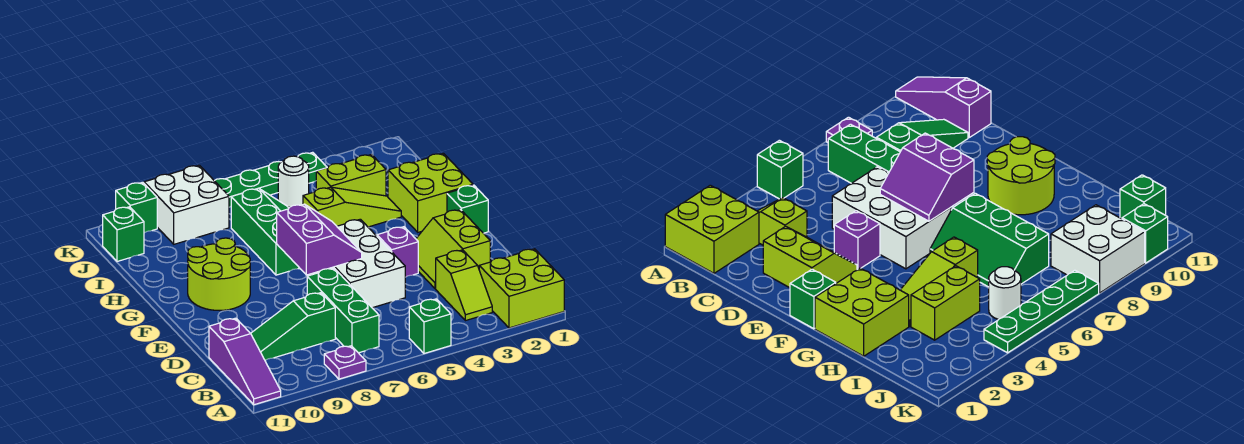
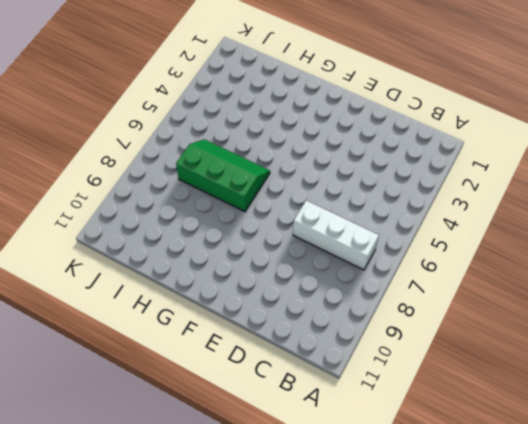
white 1x3 brick [293,200,379,270] -> green 1x3 brick [307,268,379,353]
none -> lime 2x2 brick [479,249,564,328]
none -> green 1x1 brick [409,299,451,354]
none -> purple 1x1 plate [324,346,366,379]

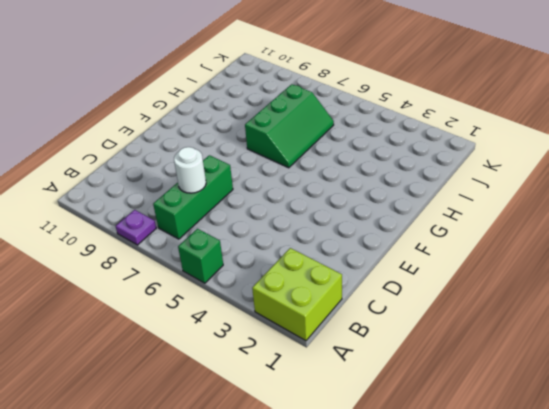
white 1x1 round brick [174,147,206,193] -> white 1x1 round brick moved to [278,156,309,207]
none -> purple 1x3 slope [209,318,281,405]
none -> lime 1x2 slope [436,250,492,321]
none -> green 1x3 slope [251,293,335,360]

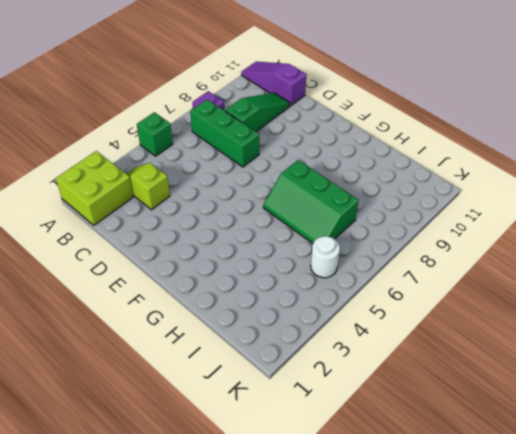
none -> lime 2x2 slope [416,210,490,289]
none -> white 2x3 brick [312,219,405,308]
none -> purple 1x1 brick [377,227,418,277]

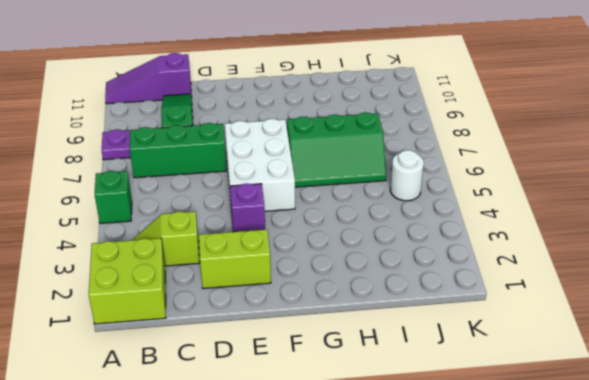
white 2x3 brick [225,119,295,211] -> white 2x3 brick turned to [312,219,405,308]
none -> green 1x1 brick [447,185,488,233]
none -> lime 2x2 round brick [188,238,250,311]
none -> lime 2x2 brick [388,153,473,232]

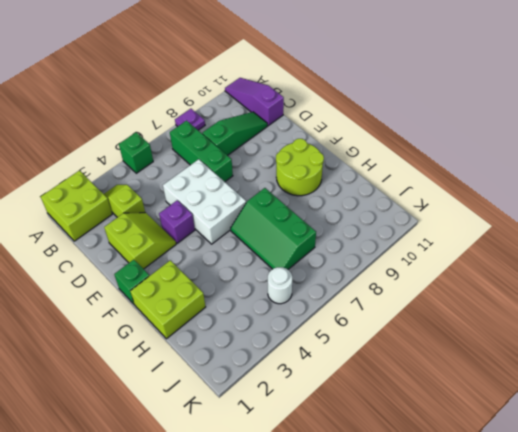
none -> lime 1x3 slope [303,187,401,227]
none -> lime 1x2 brick [316,154,386,196]
none -> white 2x2 brick [144,165,229,244]

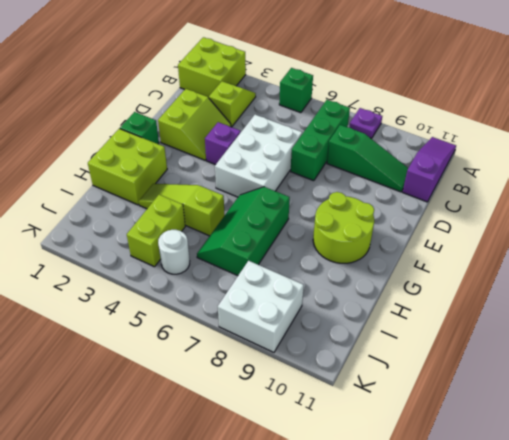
lime 1x2 brick [127,195,185,267] -> lime 1x2 brick turned to [316,154,386,196]
none -> green 1x1 brick [103,207,144,261]
none -> green 1x4 plate [215,152,327,207]
none -> green 1x1 brick [116,182,157,233]

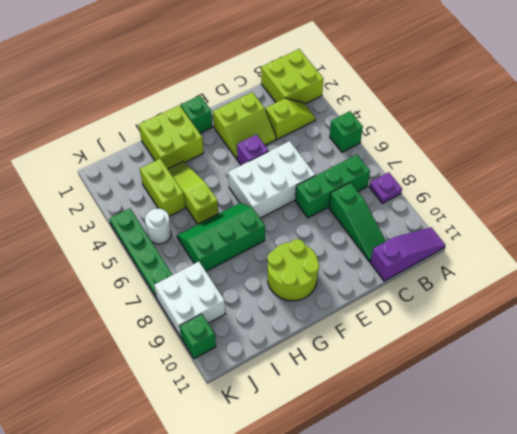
none -> green 1x1 brick [103,207,144,261]
none -> purple 2x2 slope [277,204,362,275]

